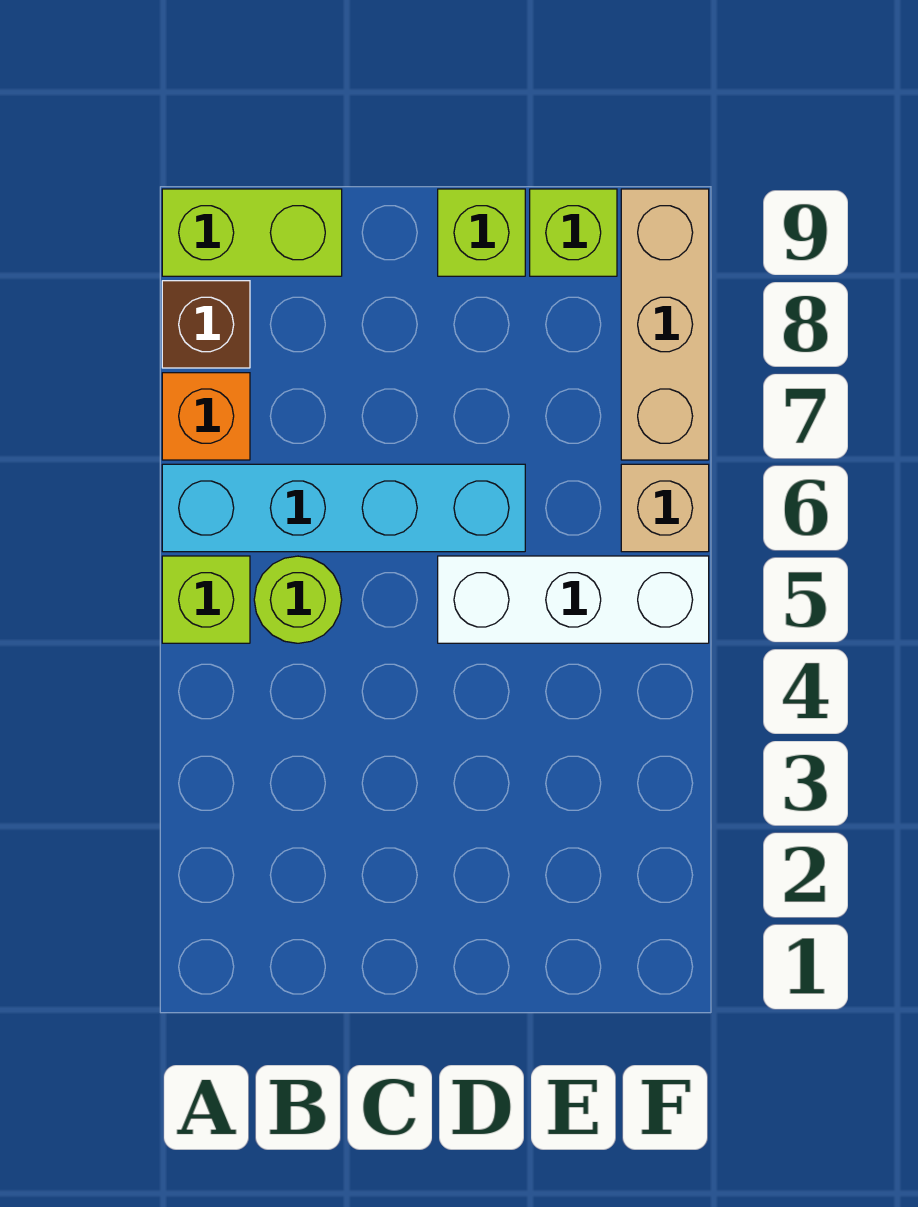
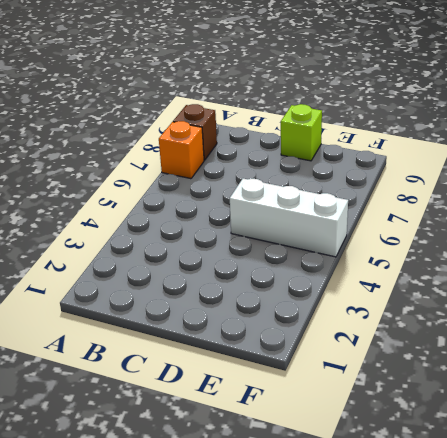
none -> lime 1x1 brick [162,556,250,643]
none -> cyan 1x4 brick [162,464,525,552]

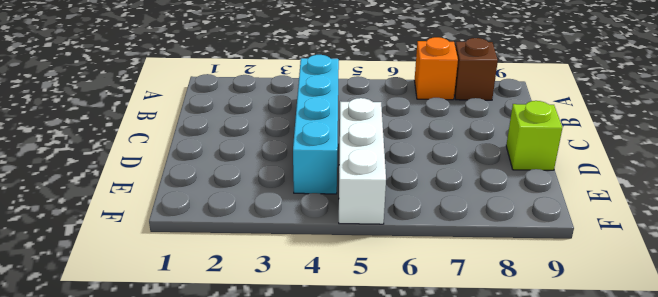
cyan 1x4 brick [293,55,339,194] -> cyan 1x4 brick moved to [162,464,525,552]
none -> lime 1x1 brick [162,556,250,643]
none -> lime 1x2 brick [162,189,342,276]

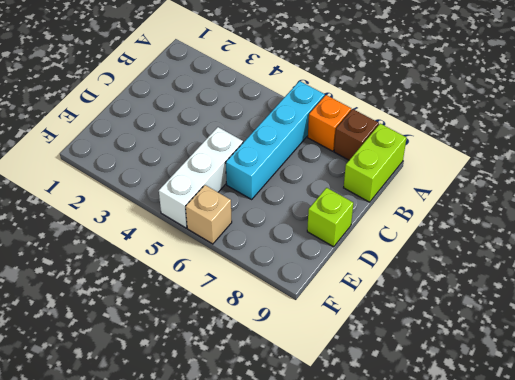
none -> lime 1x1 brick [162,556,250,643]
none -> lime 1x1 round brick [254,556,342,643]

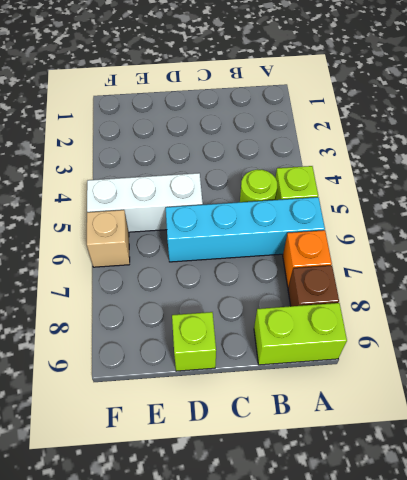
none -> lime 1x1 brick [530,189,617,276]
none -> tan 1x3 brick [621,189,709,460]

